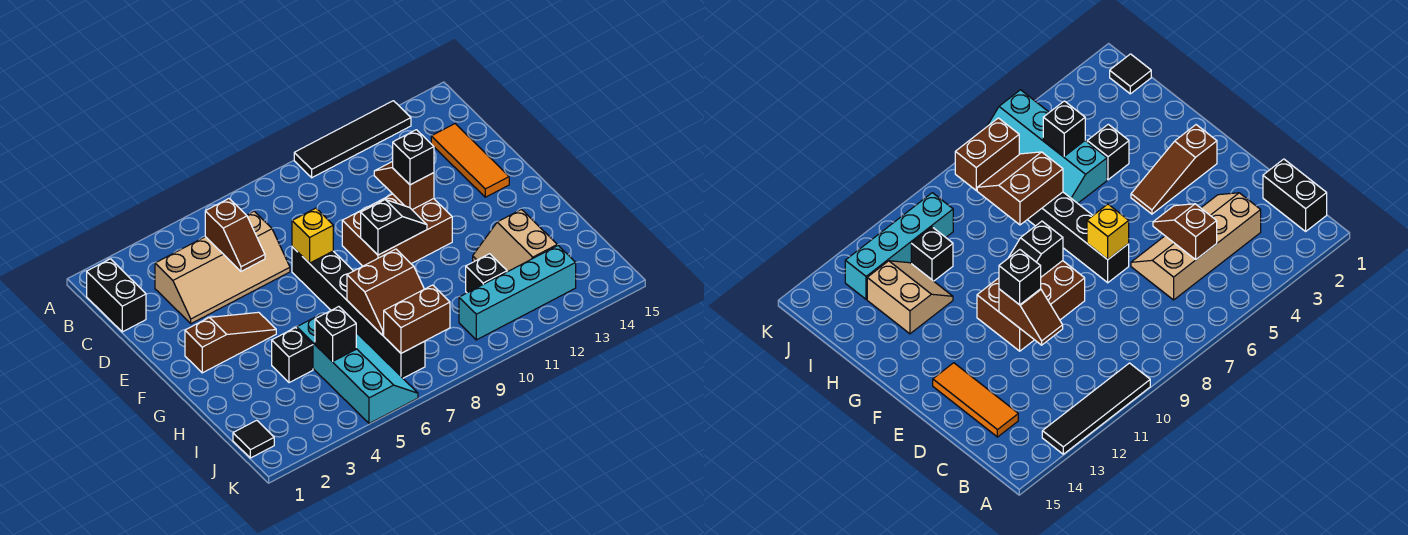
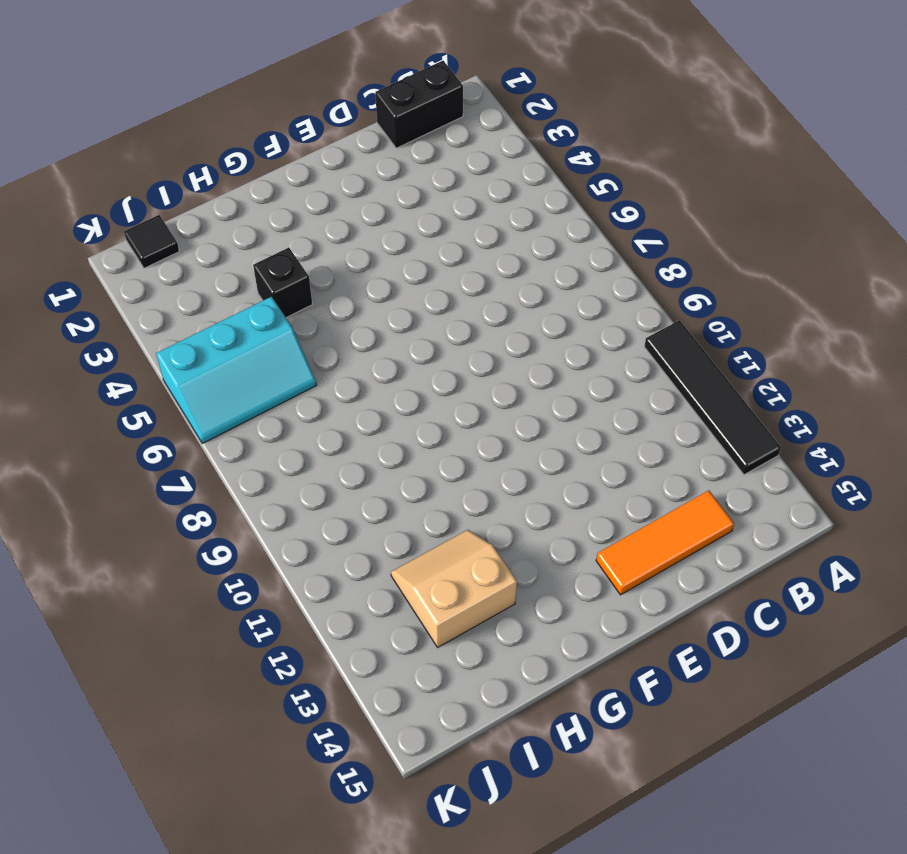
cyan 2x3 slope [156,297,316,443] -> cyan 2x4 slope [297,314,418,424]
none -> tan 2x4 slope [155,211,290,324]
none -> black 1x6 brick [292,247,425,378]
none -> brown 2x3 brick [342,194,452,266]

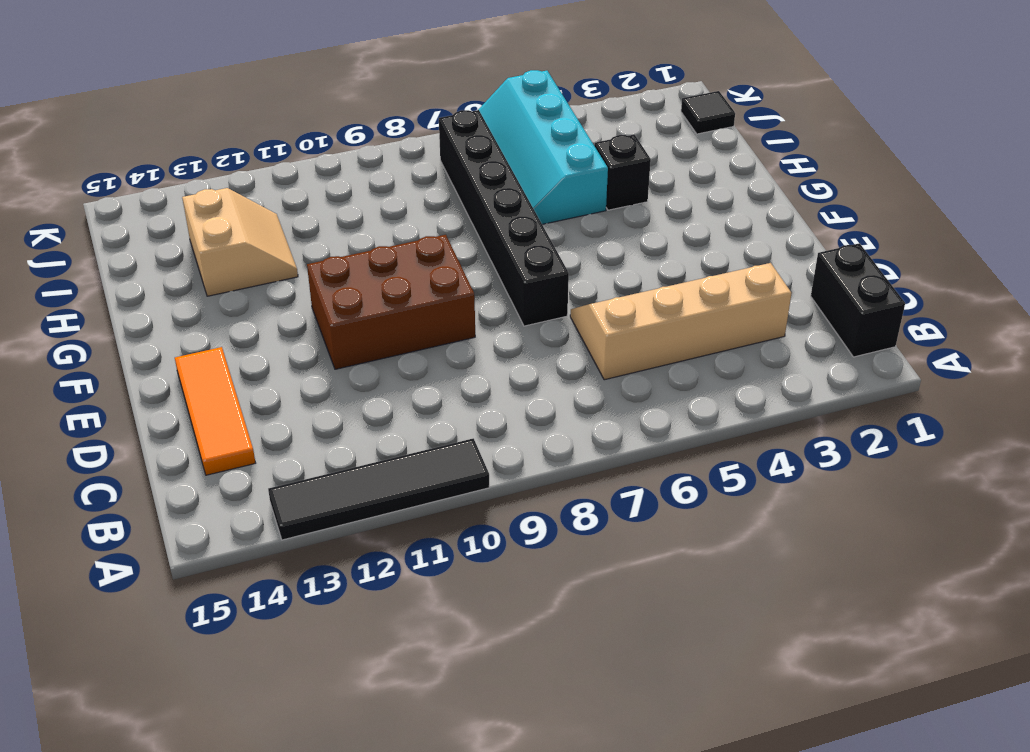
none -> brown 1x3 slope [185,312,276,373]
none -> black 1x1 brick [466,254,507,293]
none -> cyan 1x4 brick [459,246,576,340]

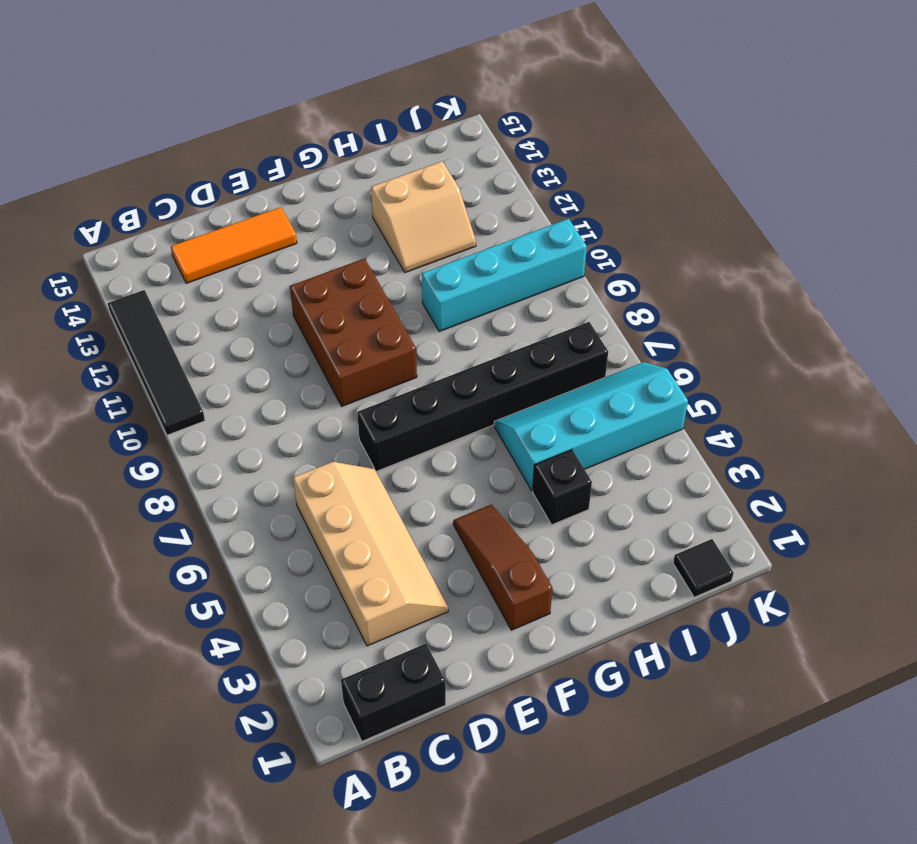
cyan 1x4 brick [422,219,587,332] -> cyan 1x4 brick turned to [459,246,576,340]
none -> black 1x1 brick [466,254,507,293]
none -> brown 1x2 slope [205,199,265,271]
none -> brown 1x2 slope [374,161,434,210]

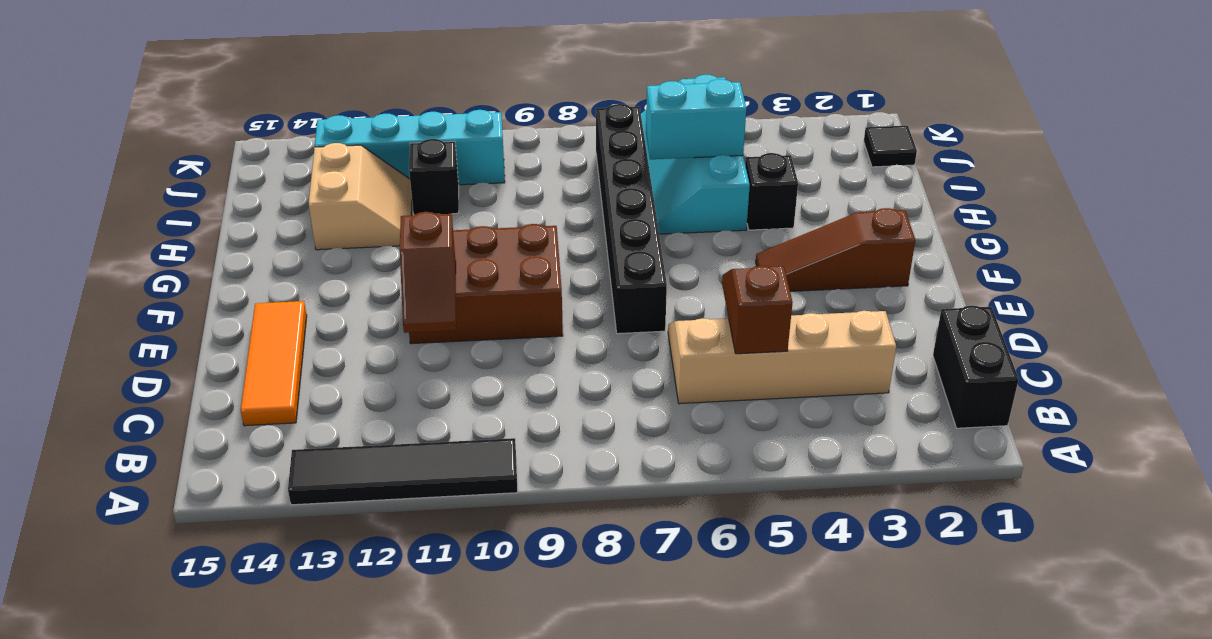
cyan 1x2 brick [646,79,746,159] -> black 1x1 brick [315,307,356,362]
none -> yellow 1x1 brick [292,208,333,263]
none -> black 1x2 slope [361,200,427,255]
none -> brown 2x2 slope [347,249,424,335]

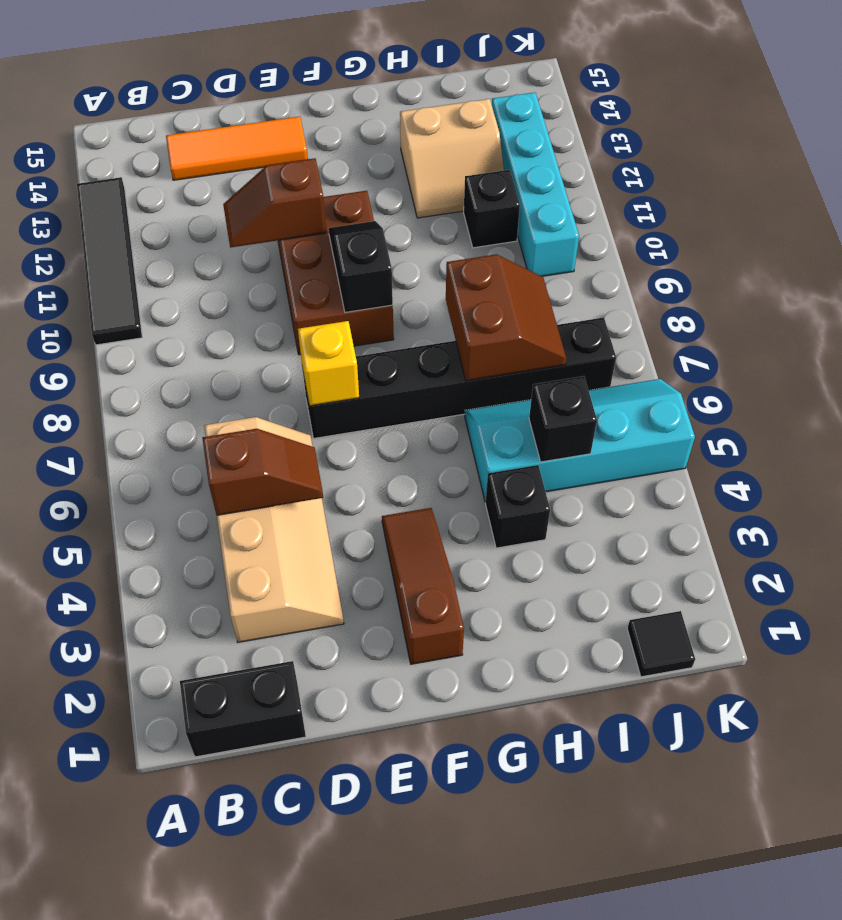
none -> brown 1x2 brick [384,285,450,353]
none -> black 1x1 brick [392,130,434,185]

